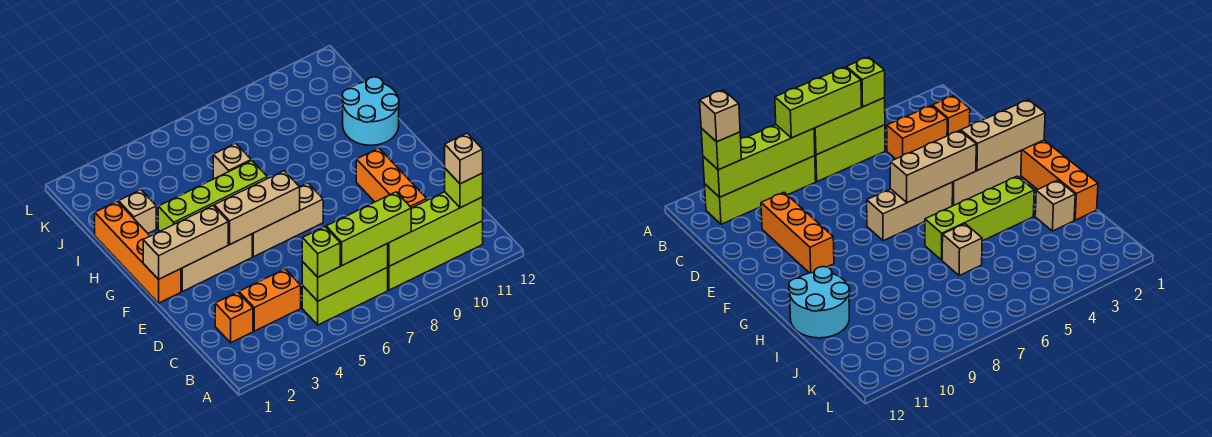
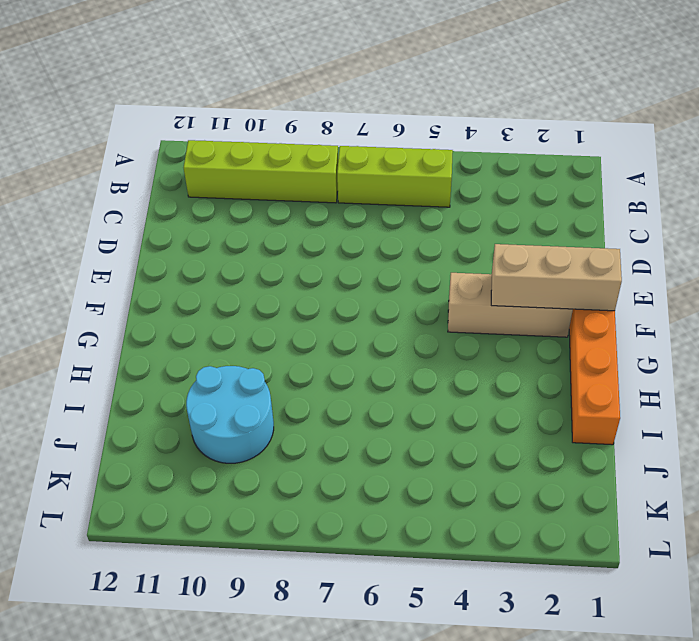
cyan 2x2 round brick [186,366,274,463] -> cyan 2x2 round brick moved to [342,77,399,145]
none -> orange 1x1 brick [215,292,253,343]
none -> orange 1x2 brick [239,269,301,331]
none -> orange 1x3 brick [356,148,427,208]

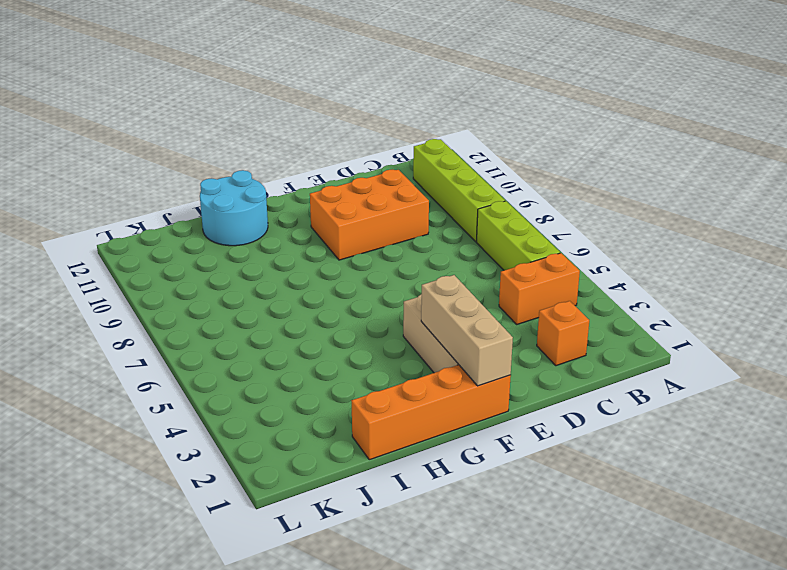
orange 1x2 brick [499,253,580,324] -> orange 1x2 brick turned to [239,269,301,331]
orange 2x3 brick [310,170,429,260] -> orange 1x3 brick [356,148,427,208]
none -> tan 1x3 brick [252,183,323,257]
none -> lime 1x4 brick [158,160,267,231]
none -> tan 1x1 brick [119,190,156,233]

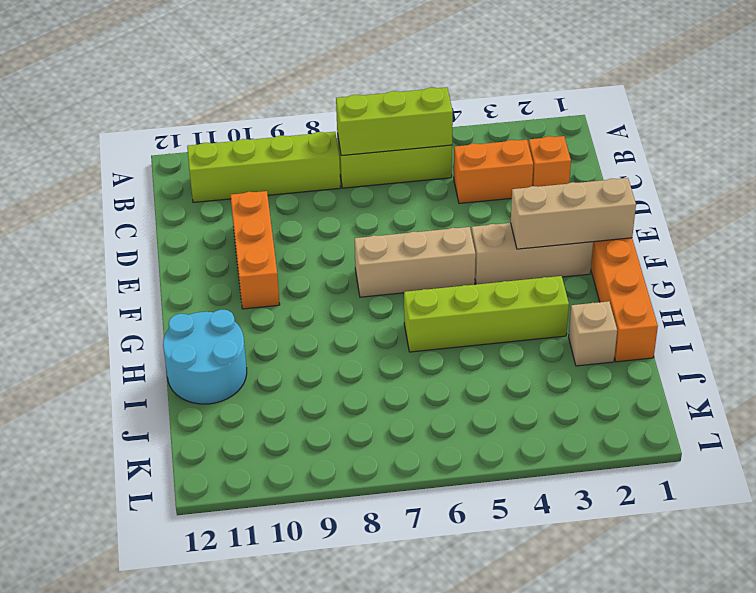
none -> tan 1x1 brick [213,143,251,179]
none -> lime 1x4 brick [388,192,483,266]
none -> tan 1x3 brick [214,171,300,245]

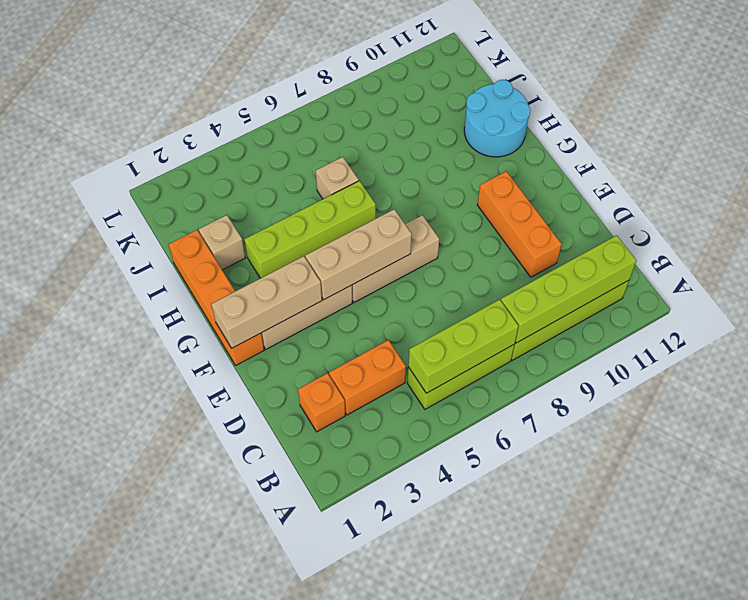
none -> lime 1x1 brick [302,227,340,277]
none -> lime 1x3 brick [326,192,411,266]
none -> lime 1x1 brick [445,169,483,208]

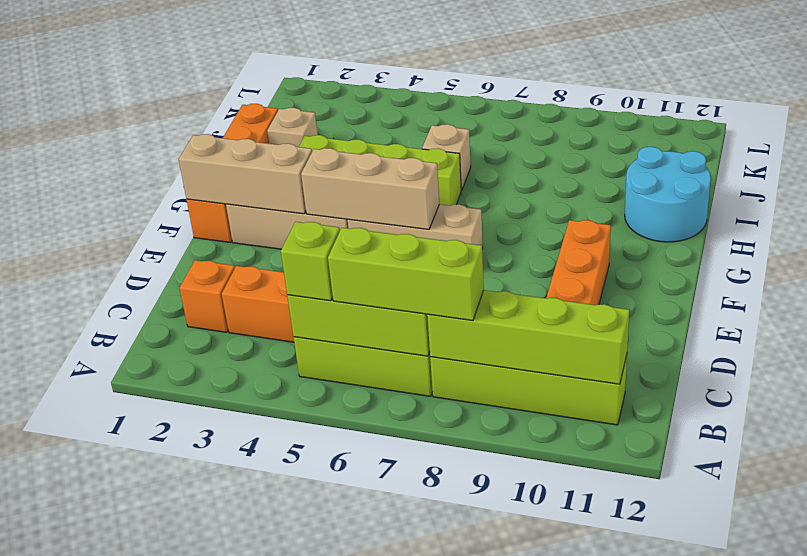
none -> lime 1x1 brick [445,169,483,208]
none -> tan 1x1 brick [445,133,483,184]

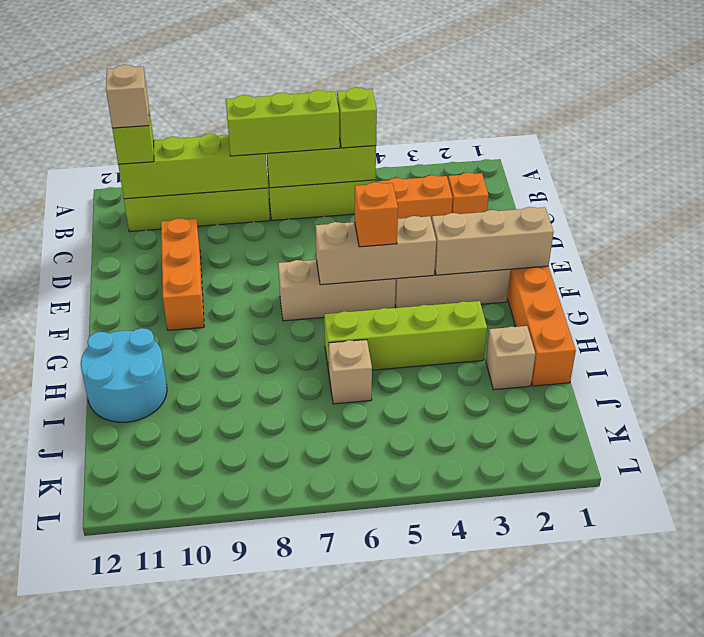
orange 1x1 brick [355,182,398,247] -> none

